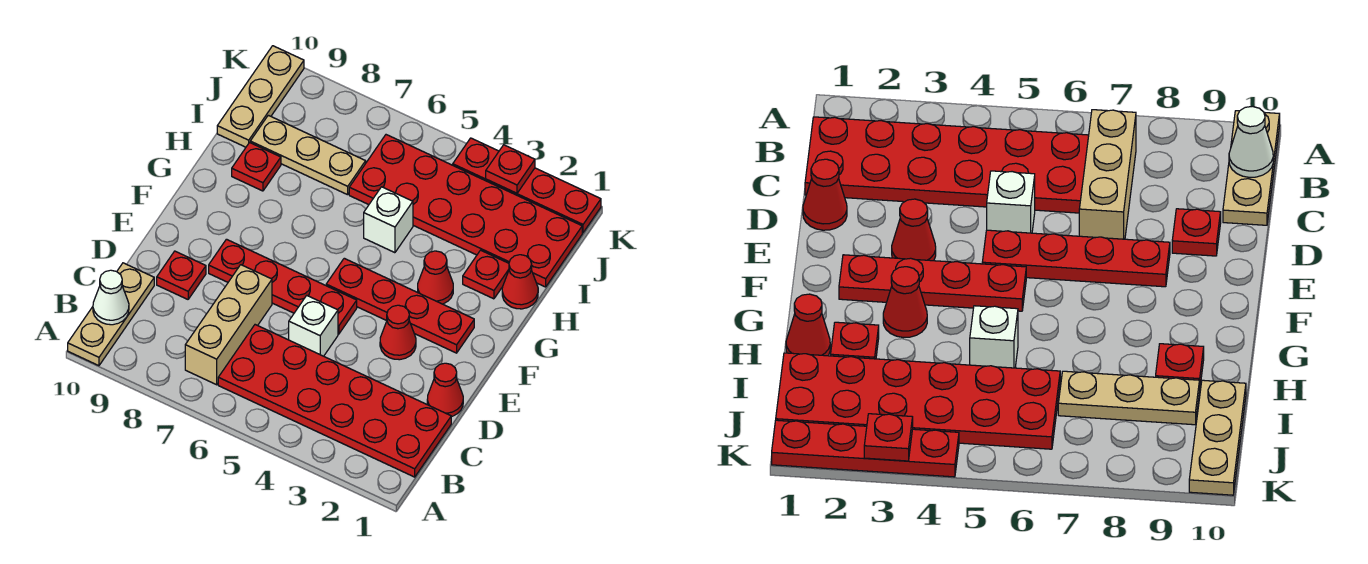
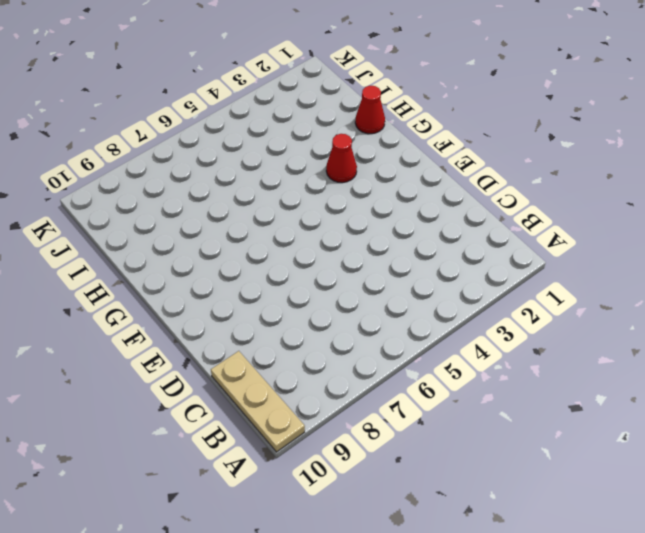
none -> red 2x6 plate [218,325,451,477]
none -> tan 1x3 brick [185,265,272,385]
none -> red 1x1 cone [427,363,463,417]

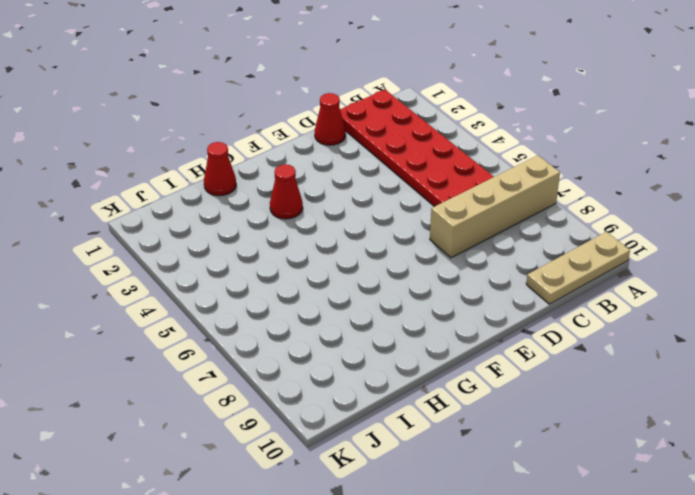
tan 1x4 brick [430,155,560,258] -> tan 1x3 brick [185,265,272,385]
none -> white 1x1 brick [289,296,338,356]
none -> red 1x1 plate [157,251,206,299]
none -> red 1x1 cone [380,305,416,360]

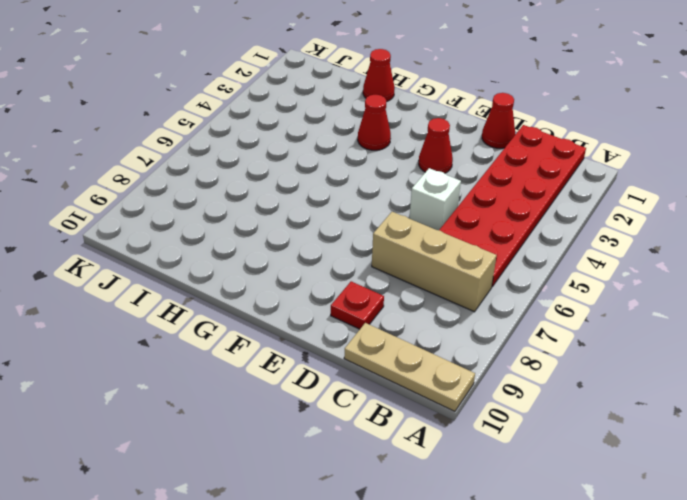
none -> red 1x4 plate [209,239,357,334]
none -> red 1x4 plate [326,258,474,353]
none -> red 1x1 plate [463,250,509,299]

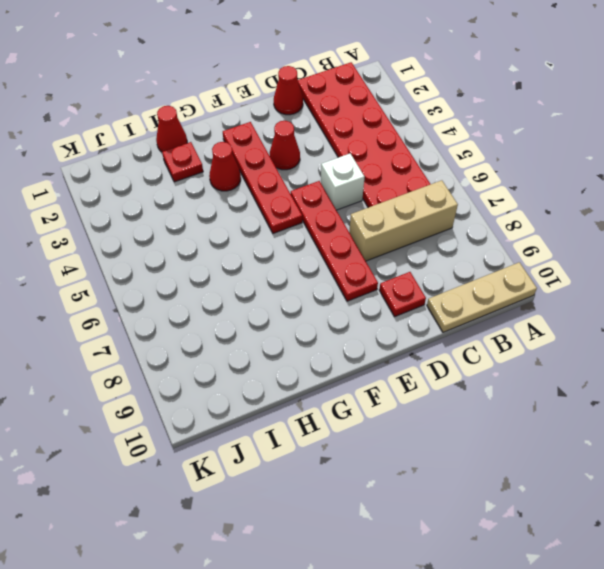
none -> white 1x1 brick [364,187,413,253]
none -> red 1x1 plate [232,143,281,191]
none -> red 2x6 plate [349,135,582,287]

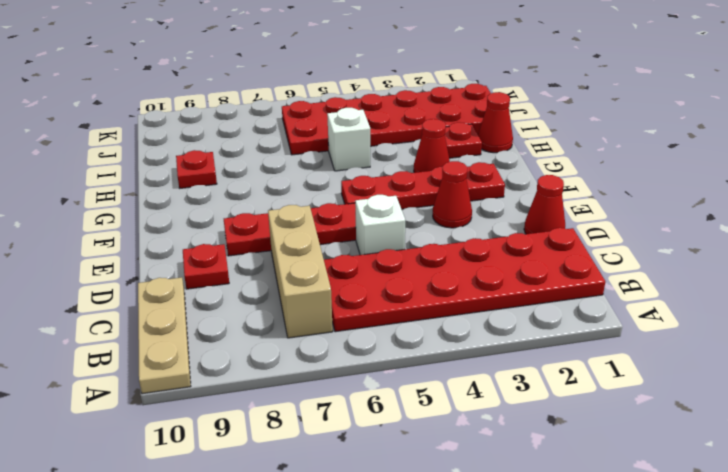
none -> tan 1x3 plate [250,115,366,195]
none -> tan 1x3 plate [217,46,304,147]
none -> red 1x4 plate [453,138,601,233]

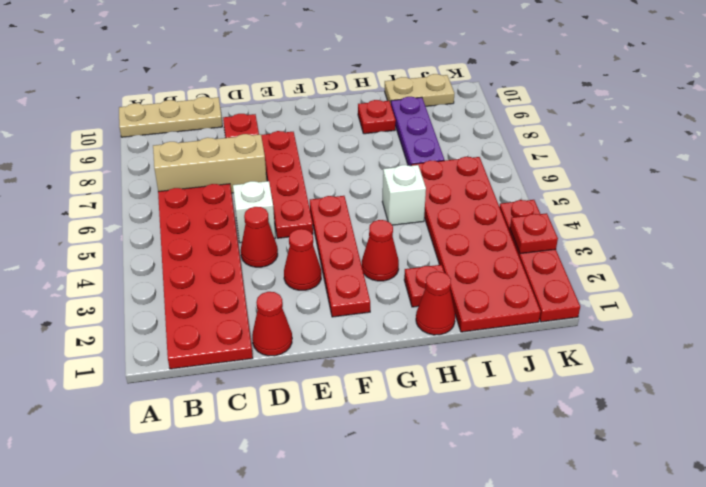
red 1x1 cone [241,207,278,267] -> none
purple 1x3 plate [391,97,444,166] -> tan 1x3 plate [250,115,366,195]
tan 1x2 plate [385,74,455,106] -> tan 1x3 plate [217,46,304,147]
none -> white 1x1 cone [93,270,129,325]

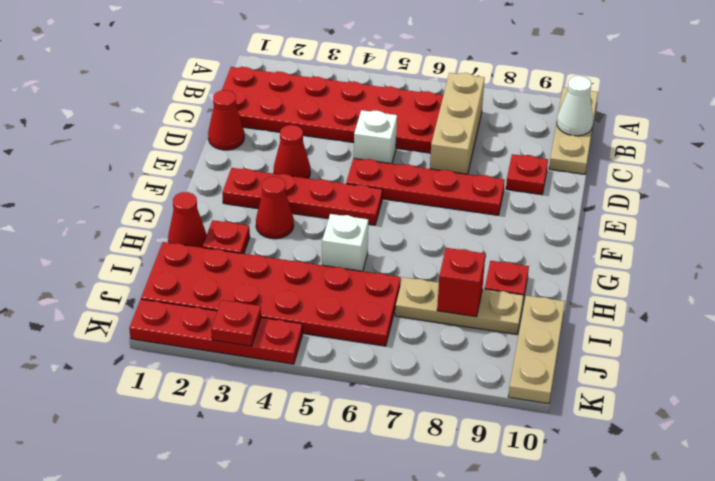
red 1x1 brick [437,248,485,317] -> none

